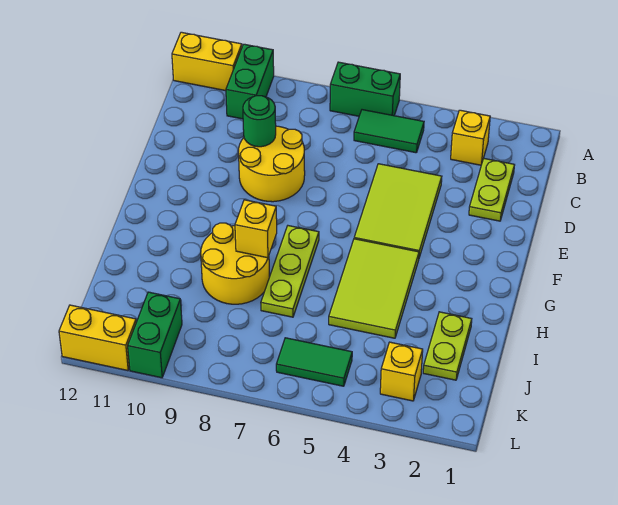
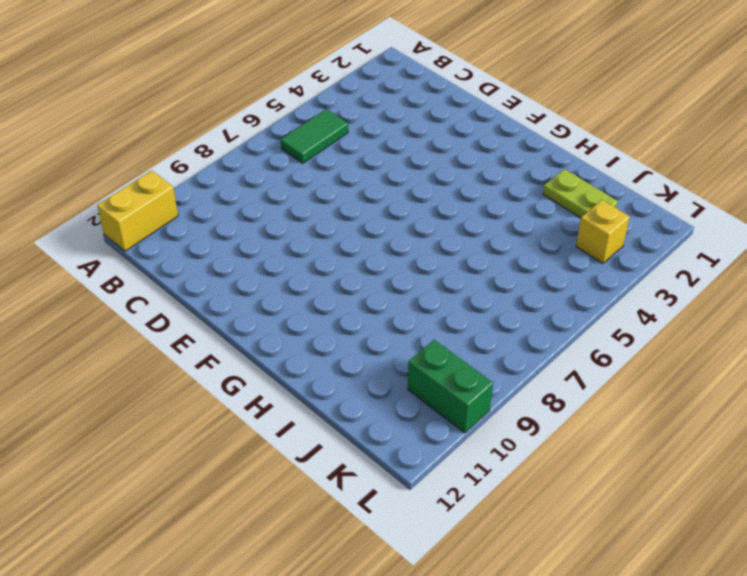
none -> green 1x2 brick [330,62,400,116]
none -> green 1x2 brick [226,44,274,119]
none -> yellow 1x1 brick [451,110,490,165]

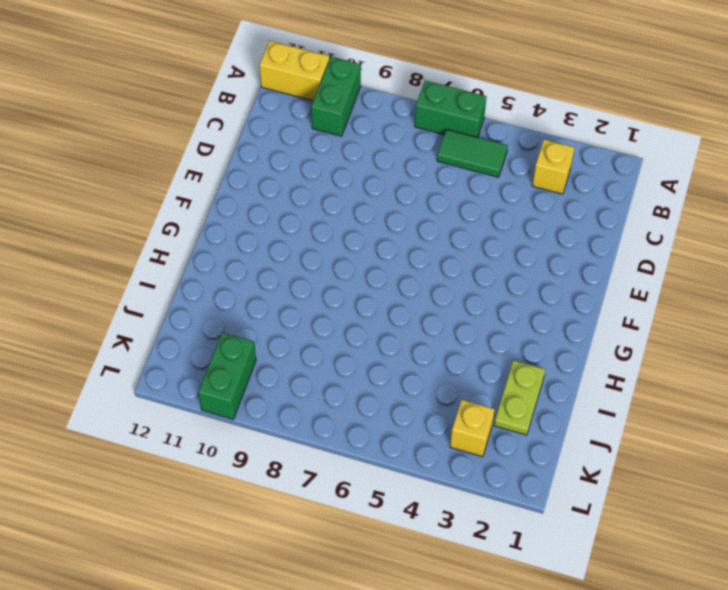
none -> lime 1x2 plate [469,158,514,221]
none -> lime 2x3 tile [354,164,442,257]
none -> yellow 2x2 round brick [239,126,305,202]

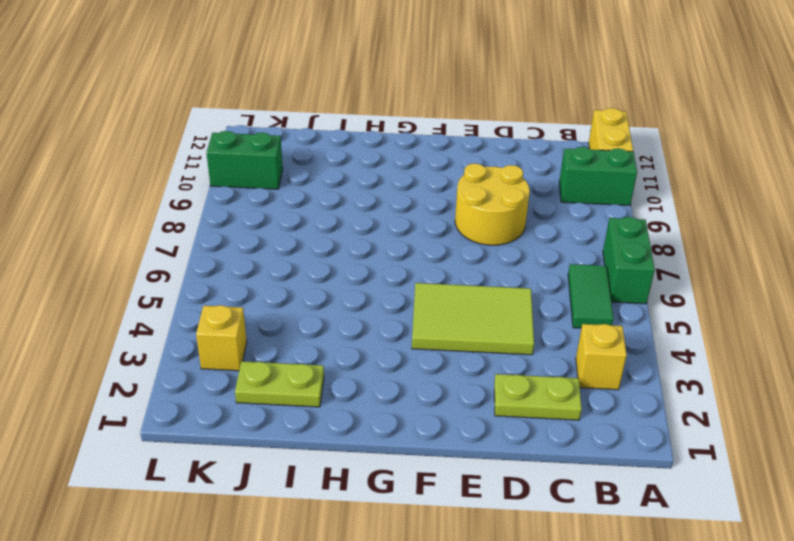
none -> lime 2x3 tile [329,239,419,338]
none -> lime 1x3 plate [261,226,319,317]
none -> yellow 2x2 round brick [201,223,269,304]

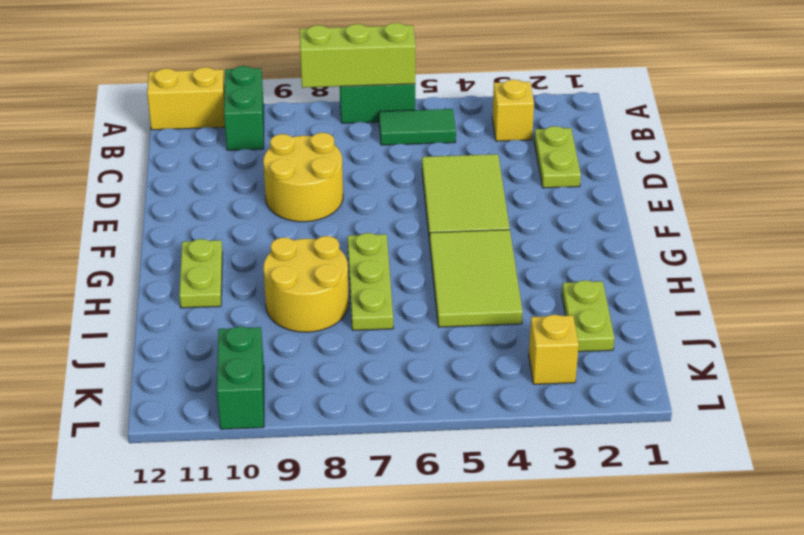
lime 1x3 brick [300,23,416,88] -> none
lime 1x2 plate [179,239,223,308] -> none
none -> green 1x2 tile [276,338,352,386]
none -> yellow 1x2 brick [59,305,136,370]
none -> green 1x1 round brick [243,96,276,147]

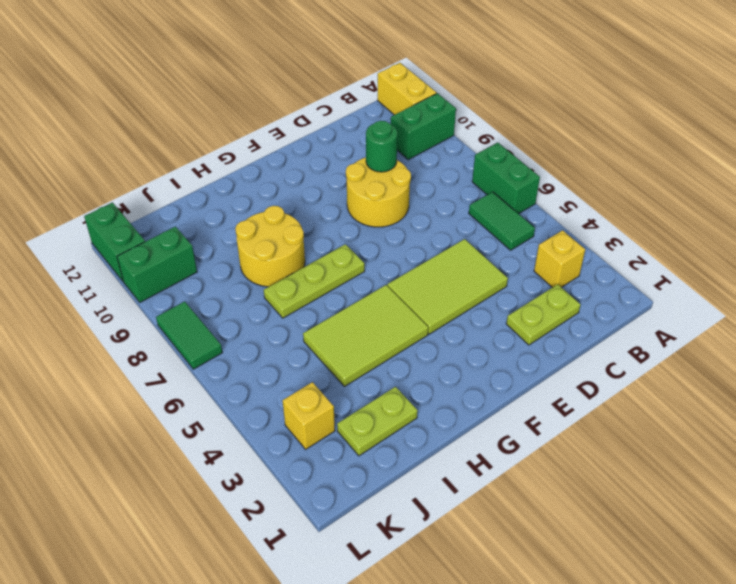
green 1x2 tile [156,301,222,369] -> green 1x2 tile moved to [276,338,352,386]
green 1x2 brick [84,202,145,282] -> yellow 1x2 brick [59,305,136,370]
none -> yellow 1x1 brick [235,200,277,258]

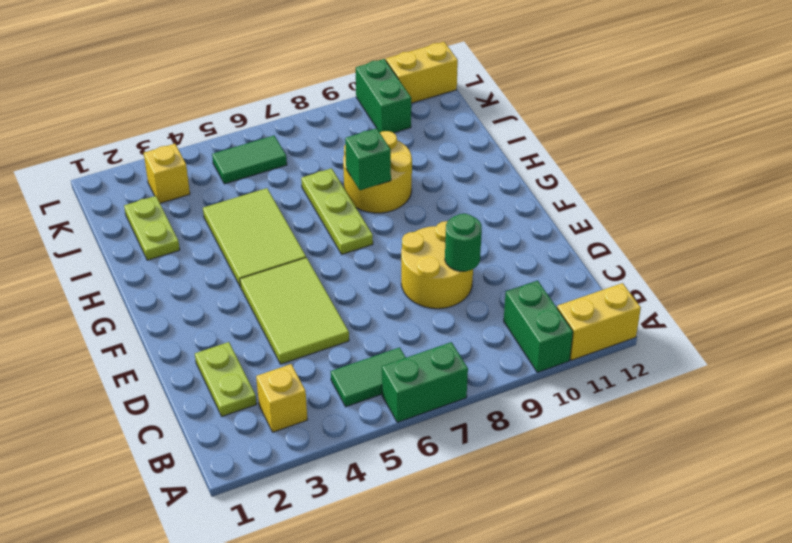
green 1x1 brick [345,128,391,190] -> yellow 1x1 brick [235,200,277,258]

